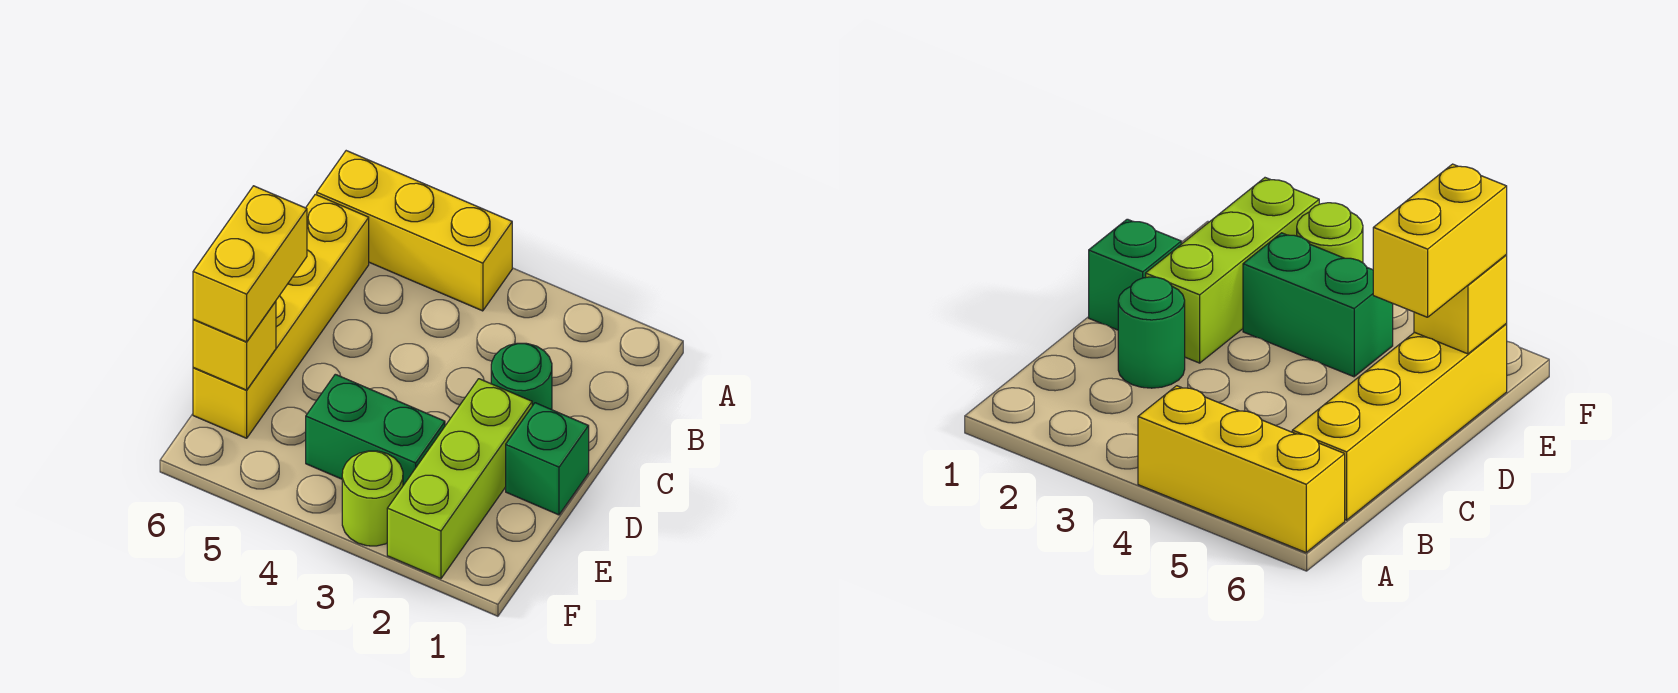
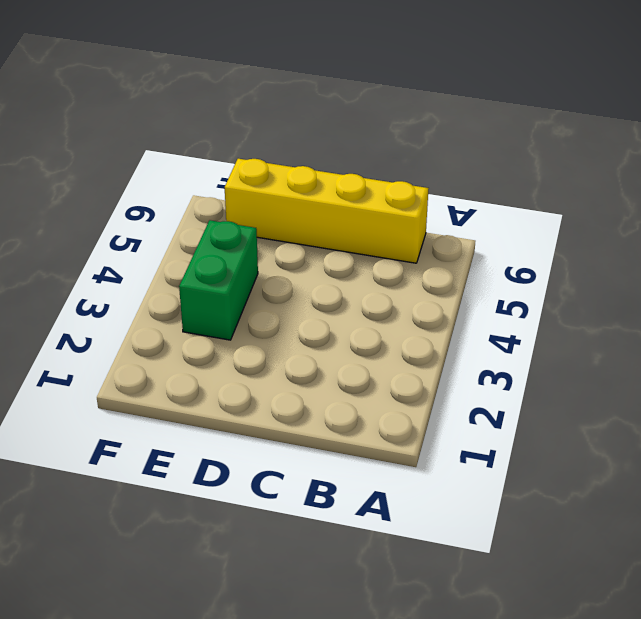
none -> yellow 1x3 brick [317,151,512,311]
none -> green 1x1 round brick [491,343,552,410]

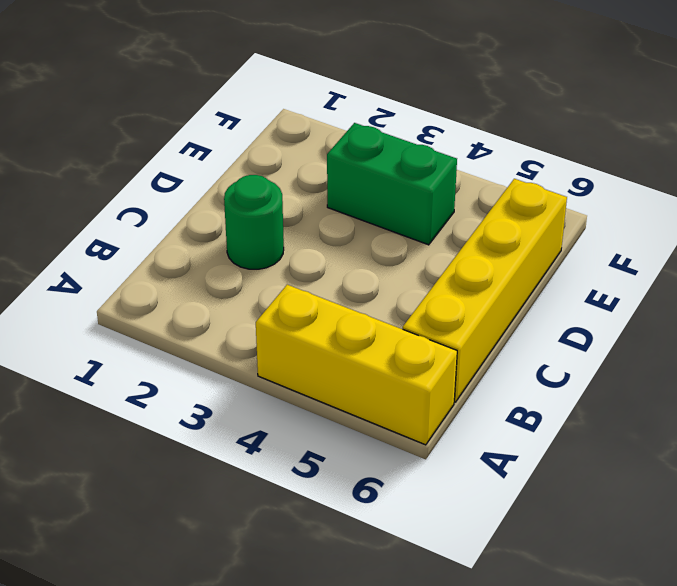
none -> green 1x1 brick [506,403,589,515]
none -> lime 1x3 brick [387,379,532,579]

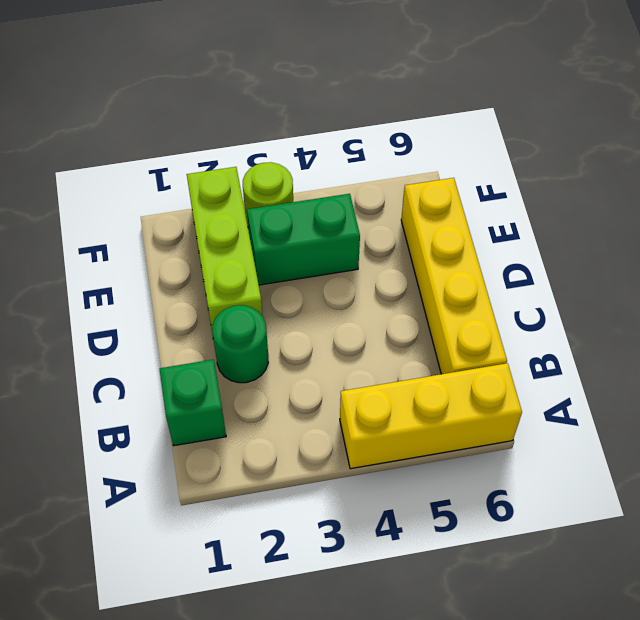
green 1x1 brick [160,360,226,446] -> green 1x1 brick moved to [506,403,589,515]
none -> yellow 1x1 brick [193,301,276,390]
none -> yellow 1x2 brick [193,186,307,342]

